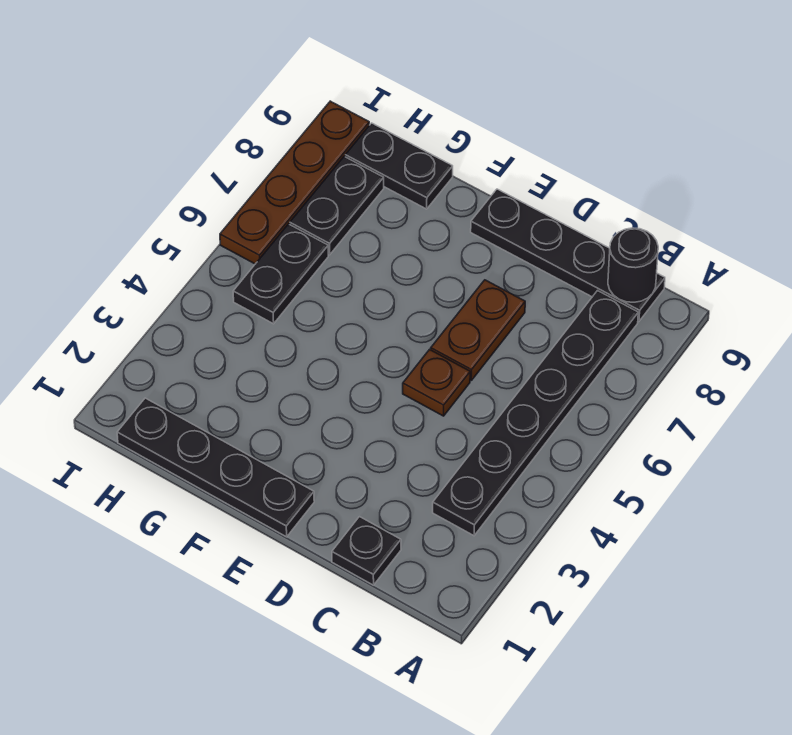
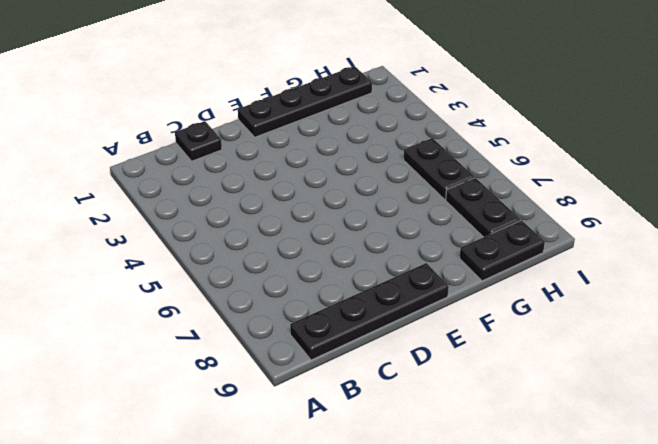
none -> black 1x6 plate [433,291,638,536]
none -> brown 1x1 plate [403,350,470,416]

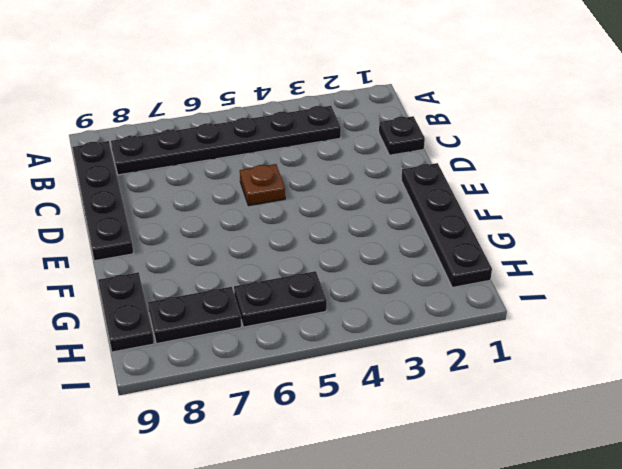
none -> brown 1x2 plate [431,280,525,380]
none -> brown 1x4 plate [220,101,369,264]

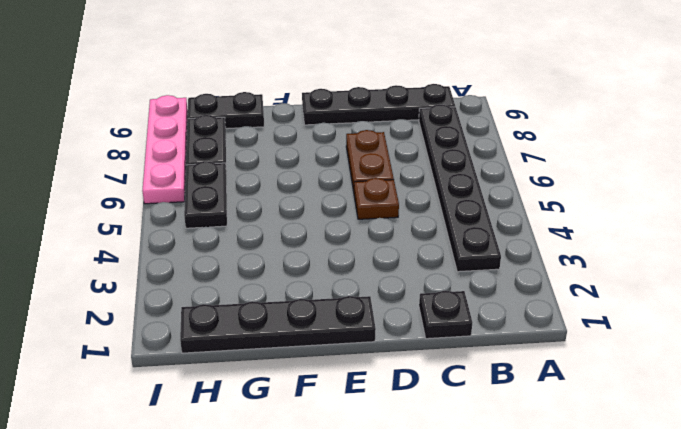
pink 1x4 plate [142,95,188,204] -> brown 1x4 plate [220,101,369,264]
none -> black 1x1 round brick [608,228,658,302]

